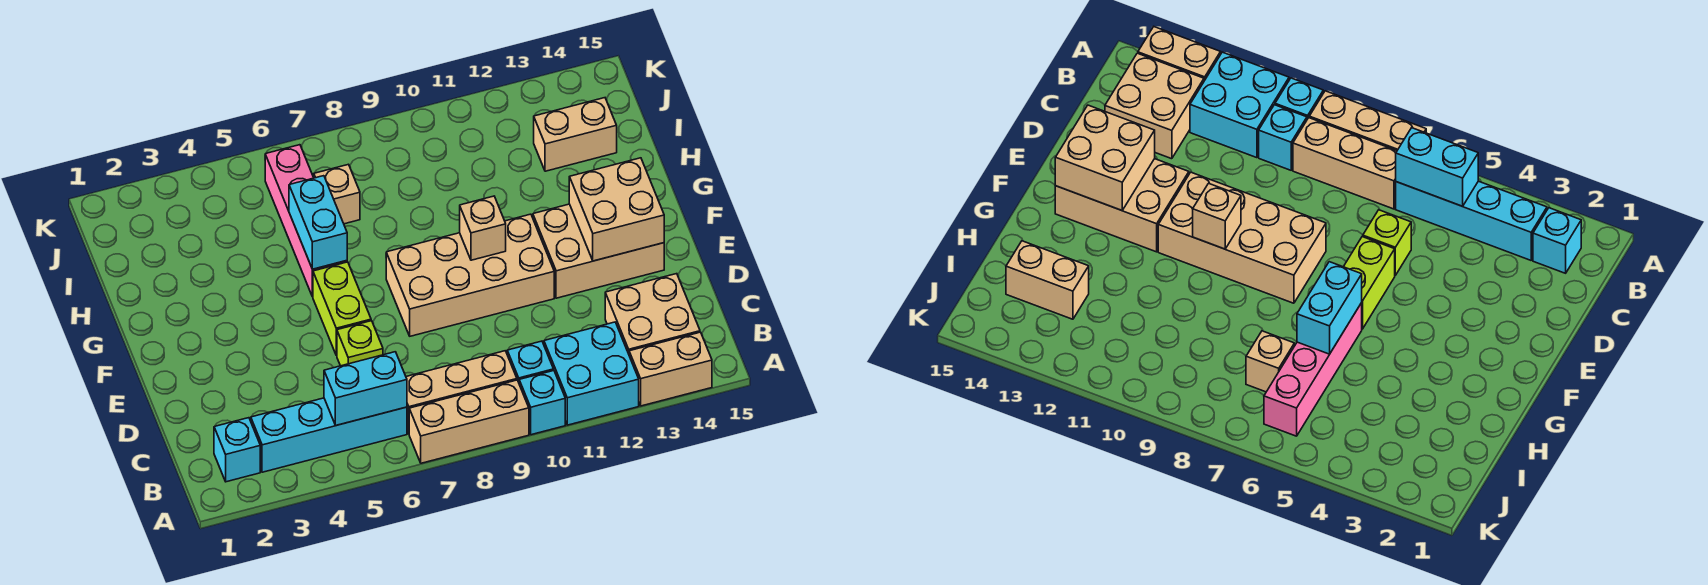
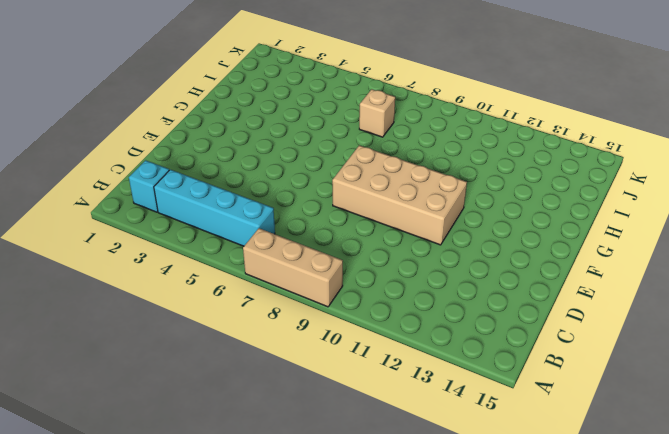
none -> cyan 1x1 brick [519,371,565,435]
none -> cyan 2x2 brick [544,322,639,425]
none -> tan 1x2 brick [629,332,712,406]

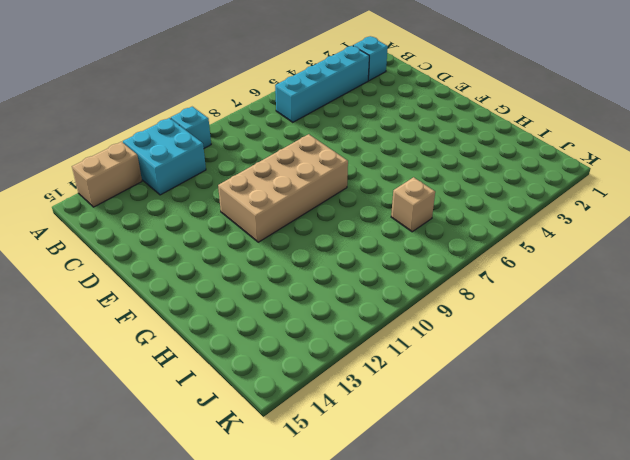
none -> tan 1x3 brick [409,380,529,463]
none -> tan 1x3 brick [406,351,517,433]
none -> cyan 1x1 brick [507,341,554,382]

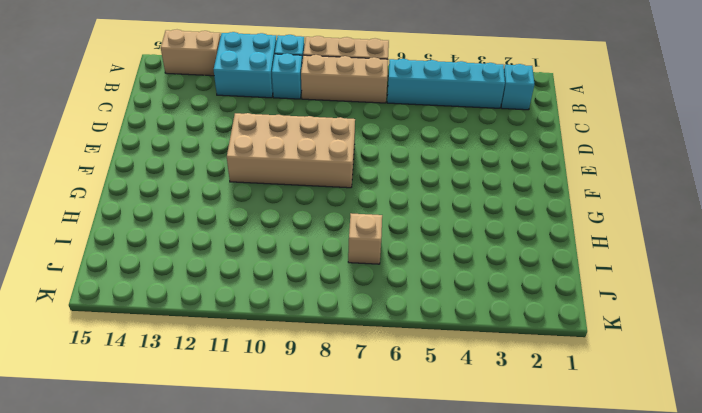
none -> tan 2x2 brick [605,274,700,354]
none -> lime 1x1 brick [337,321,383,366]
none -> lime 1x2 brick [313,262,371,356]

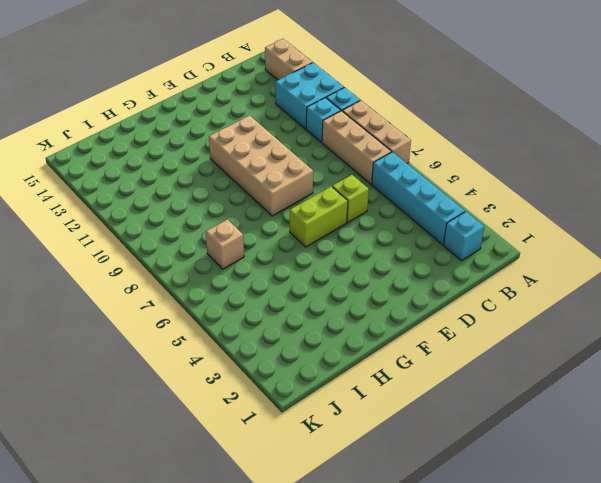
none -> tan 2x2 brick [605,274,700,354]
none -> tan 2x3 brick [533,204,664,298]
none -> pink 1x4 brick [265,145,347,297]

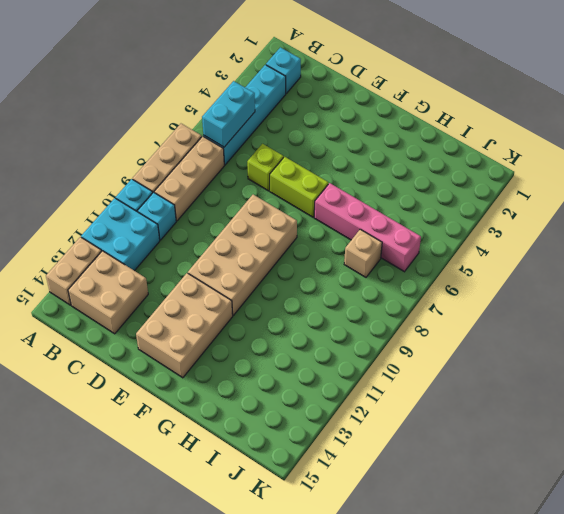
none -> tan 1x2 brick [534,98,617,171]
none -> tan 2x2 brick [569,158,664,261]
none -> tan 1x1 brick [460,196,506,260]

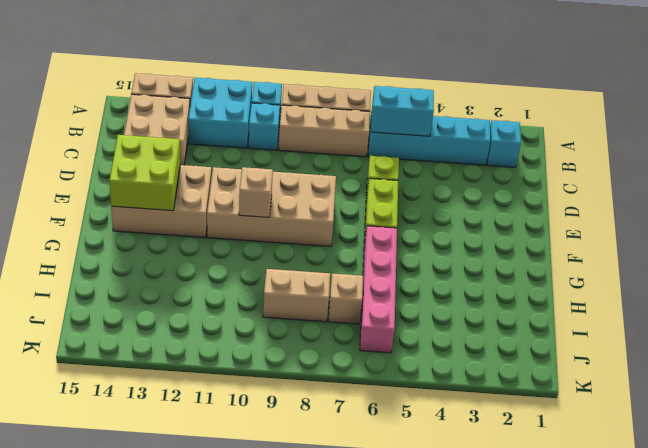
lime 2x2 brick [109,135,180,211] -> tan 2x2 brick [569,158,664,261]
tan 1x2 brick [263,269,330,322] -> tan 1x2 brick moved to [534,98,617,171]
none -> cyan 1x2 brick [289,176,347,269]

